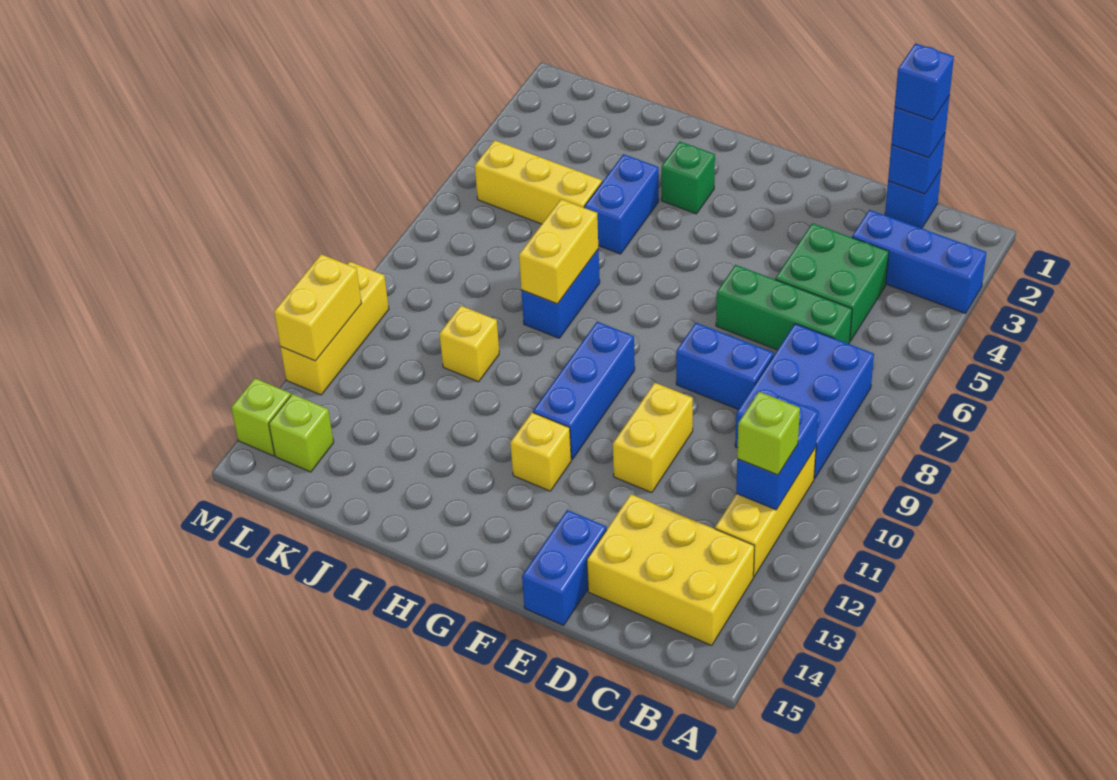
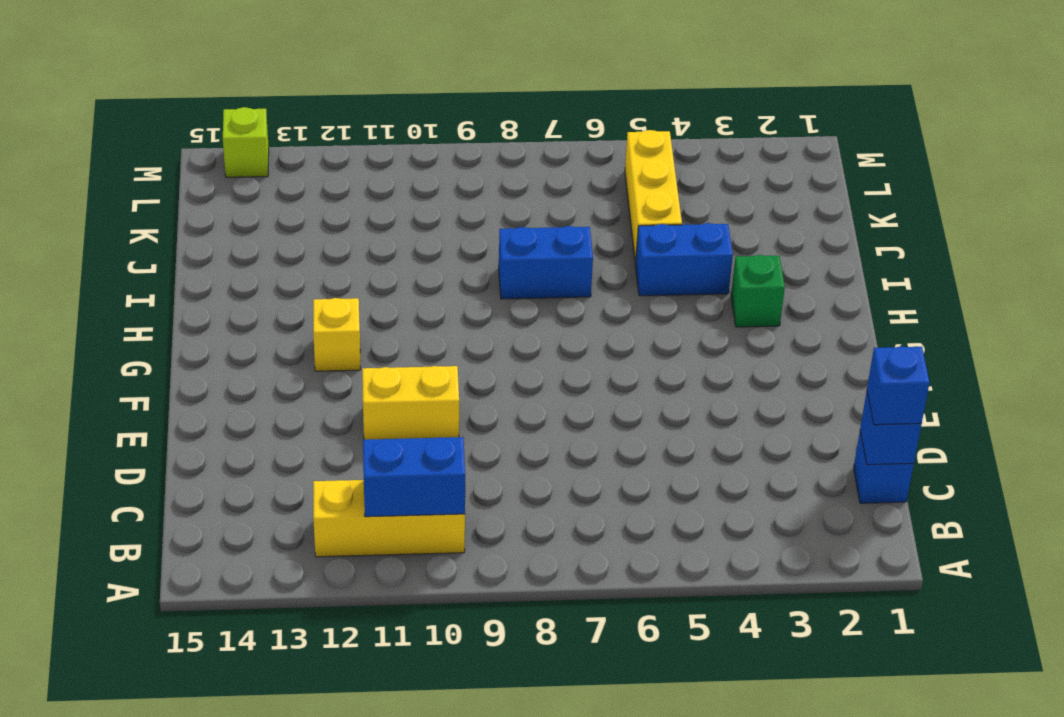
none -> blue 1x3 brick [852,210,986,313]
none -> blue 2x3 brick [735,324,874,479]
none -> yellow 2x3 brick [587,494,754,646]

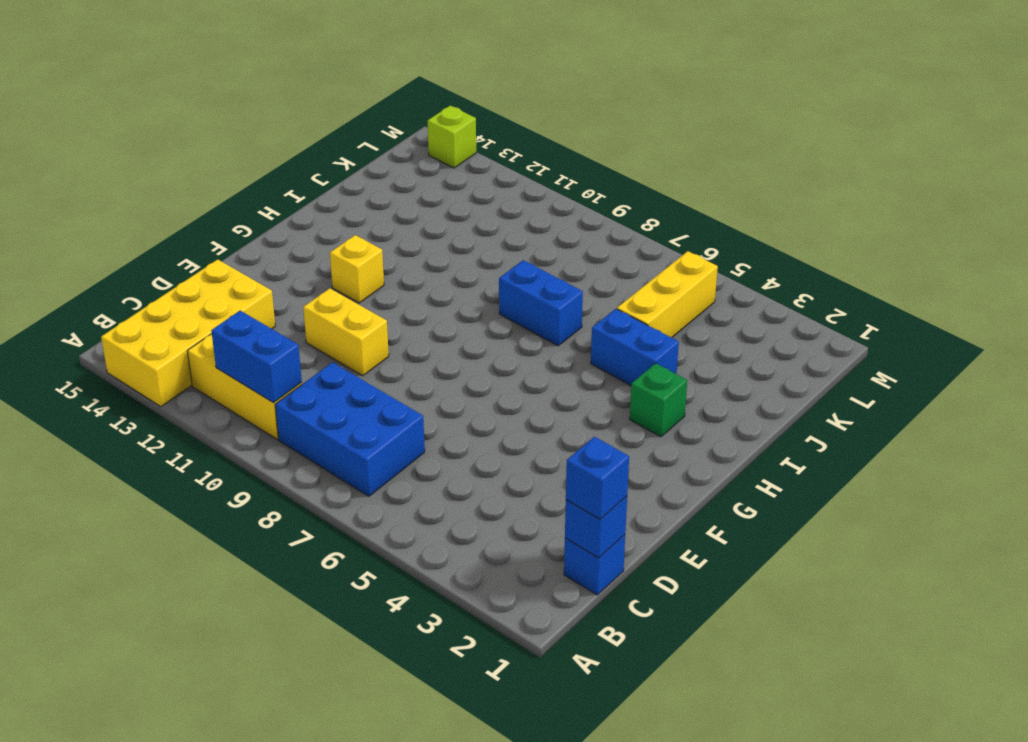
yellow 2x4 brick [101,259,275,407] -> yellow 2x3 brick [587,494,754,646]
none -> blue 1x3 brick [852,210,986,313]
none -> green 2x2 brick [775,223,889,341]
none -> green 1x3 brick [716,265,852,350]

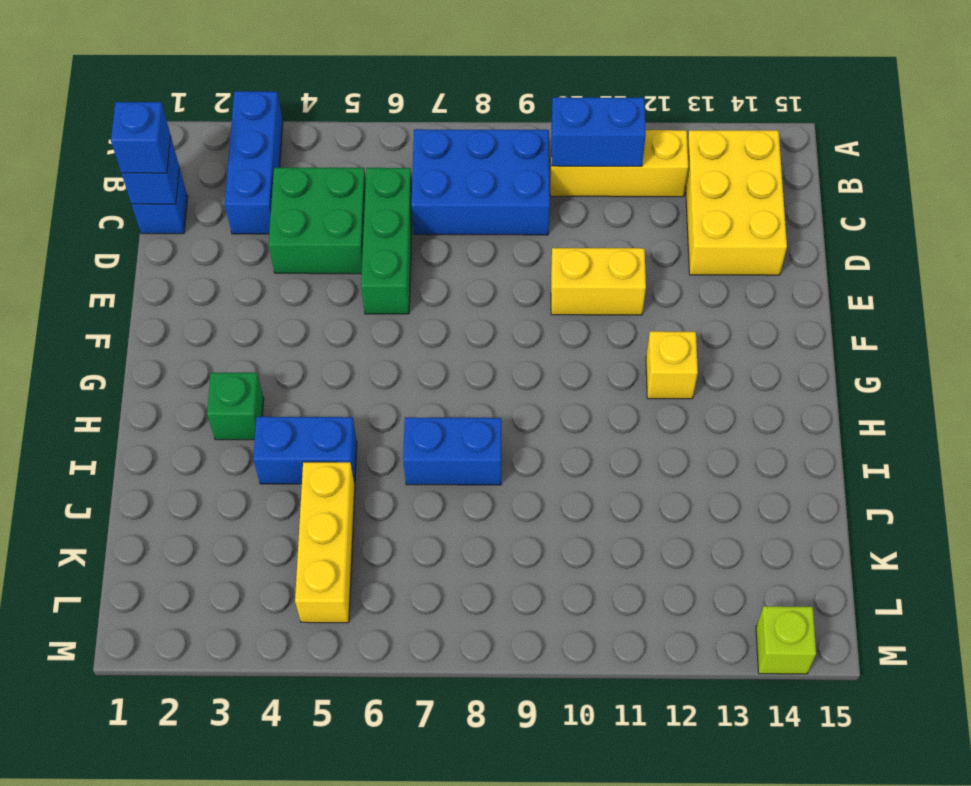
none -> blue 1x2 brick [676,323,773,410]
none -> blue 1x2 brick [522,510,607,625]
none -> blue 1x3 brick [533,322,635,459]

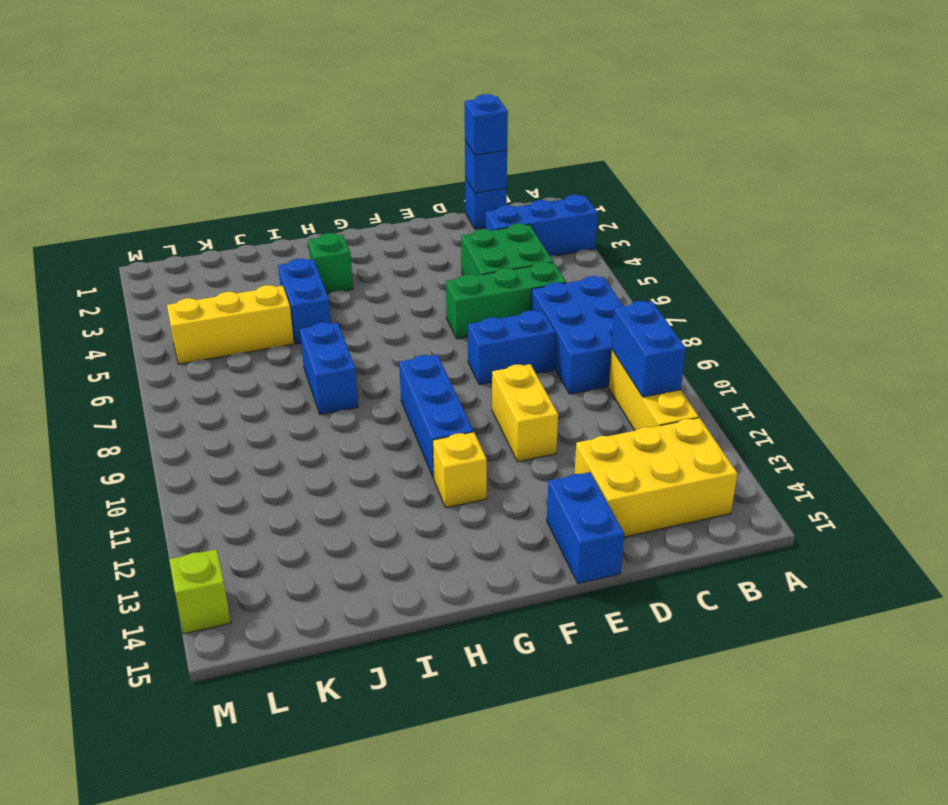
none -> yellow 1x1 brick [439,306,499,382]
none -> lime 1x1 brick [269,394,334,472]
none -> yellow 1x3 brick [280,262,389,395]

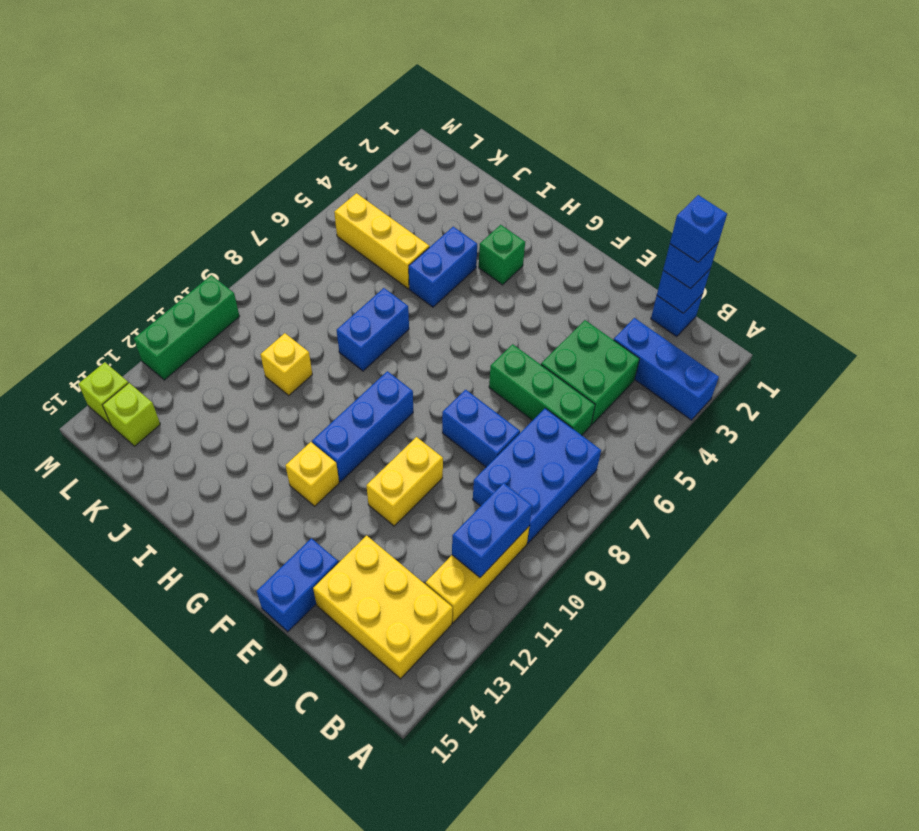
green 1x3 brick [134,275,240,380] -> yellow 1x3 brick [280,262,389,395]
none -> yellow 1x2 brick [519,199,598,304]
none -> yellow 1x2 brick [274,254,362,361]
none -> lime 1x1 brick [737,392,800,475]

